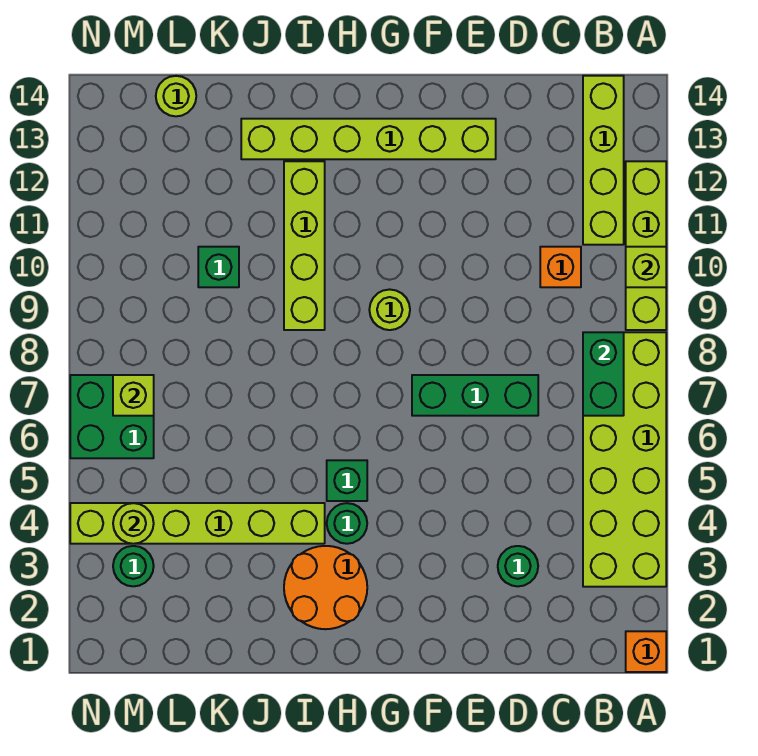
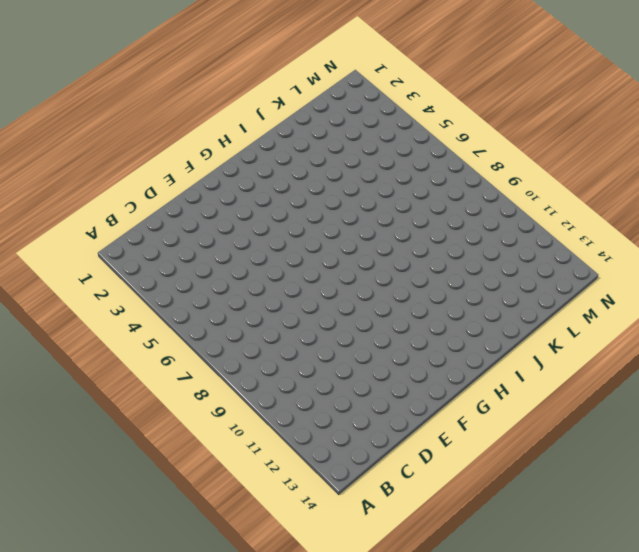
none -> orange 1x1 brick [626,631,666,672]
none -> lime 2x6 brick [583,332,666,587]
none -> lime 1x4 brick [626,161,666,330]

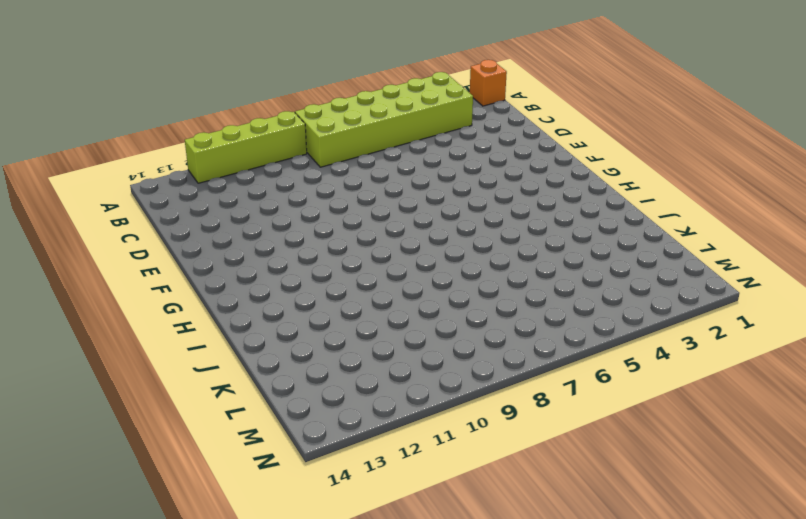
none -> lime 1x4 brick [583,76,624,245]
none -> orange 1x1 brick [540,247,581,287]
none -> green 1x1 round brick [498,546,538,586]

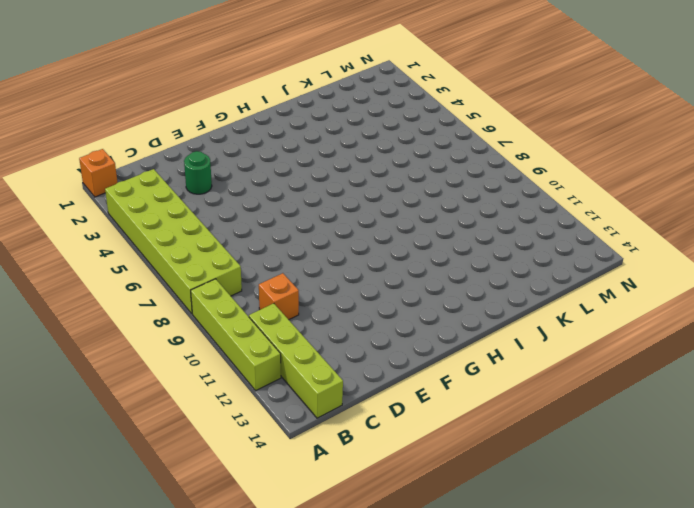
none -> green 1x3 brick [412,375,538,416]
none -> lime 1x6 brick [241,119,496,159]
none -> lime 1x1 round brick [369,289,410,330]

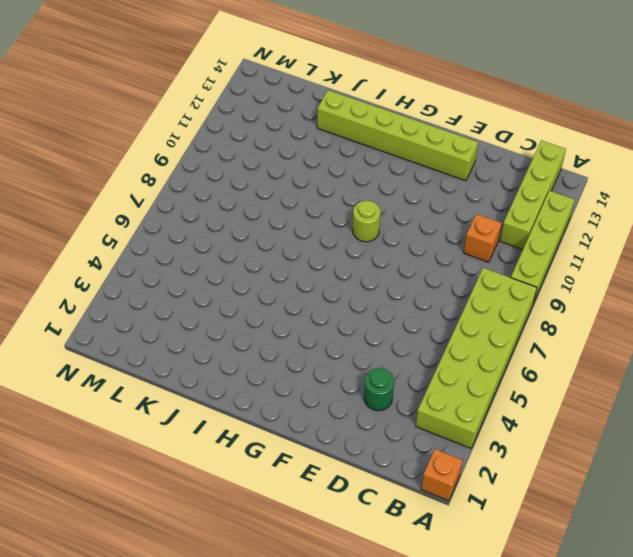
none -> green 1x3 brick [412,375,538,416]
none -> orange 2x2 round brick [284,546,367,629]
none -> green 1x1 round brick [327,503,367,544]

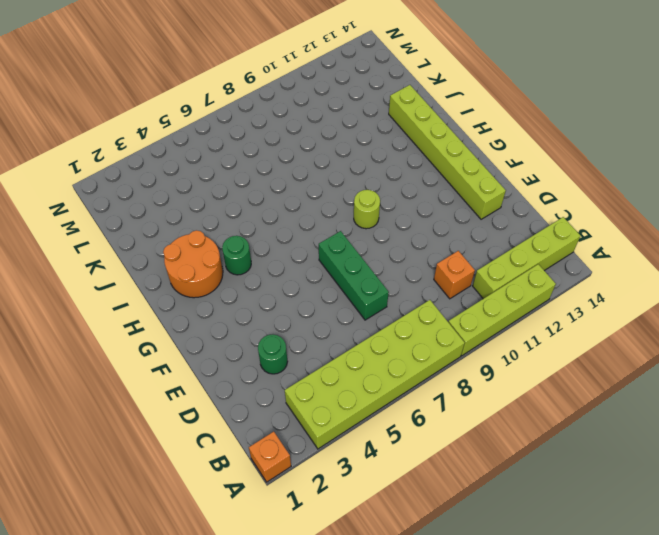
none -> green 1x1 brick [327,460,367,501]
none -> lime 1x6 brick [70,503,325,544]
none -> lime 1x4 brick [284,161,325,330]

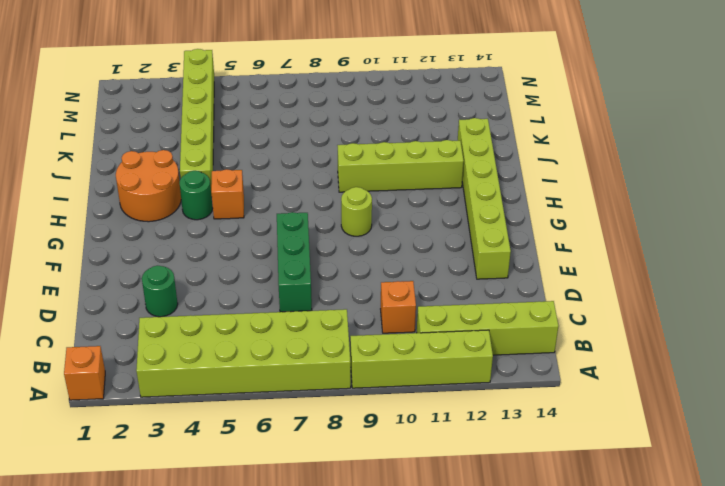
orange 1x1 brick [211,169,244,219] -> green 1x1 brick [327,460,367,501]
none -> green 1x1 brick [198,247,239,287]
none -> lime 1x1 round brick [156,76,196,116]
none -> green 1x1 round brick [113,546,154,586]

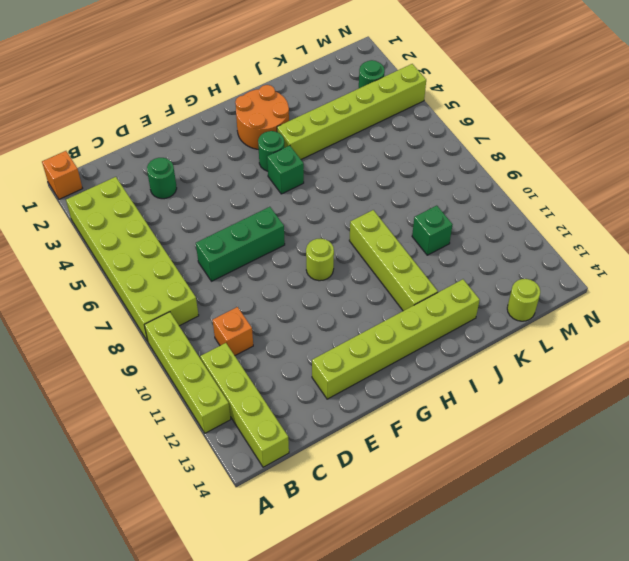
none -> green 2x2 brick [70,375,154,458]
none -> lime 1x1 brick [626,247,666,287]
none -> green 1x2 brick [583,332,624,416]

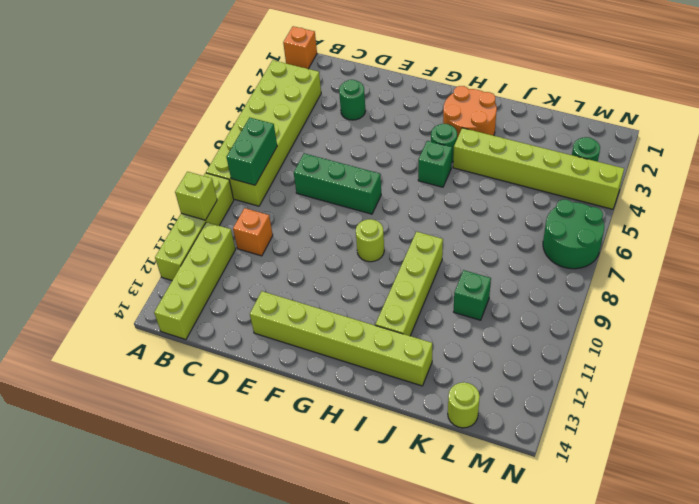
green 2x2 round brick [543,200,604,269] -> green 2x2 brick [70,375,154,458]
none -> lime 1x1 round brick [113,503,154,544]
none -> lime 1x1 brick [113,375,154,416]

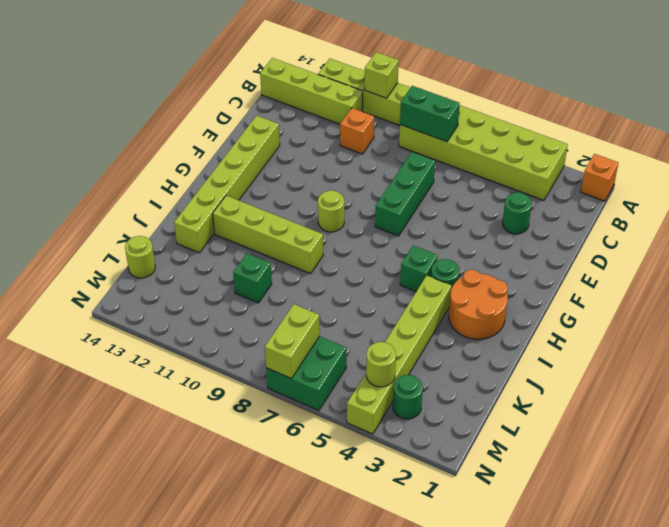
lime 1x2 brick [265,304,320,379] -> lime 1x1 brick [113,375,154,416]

